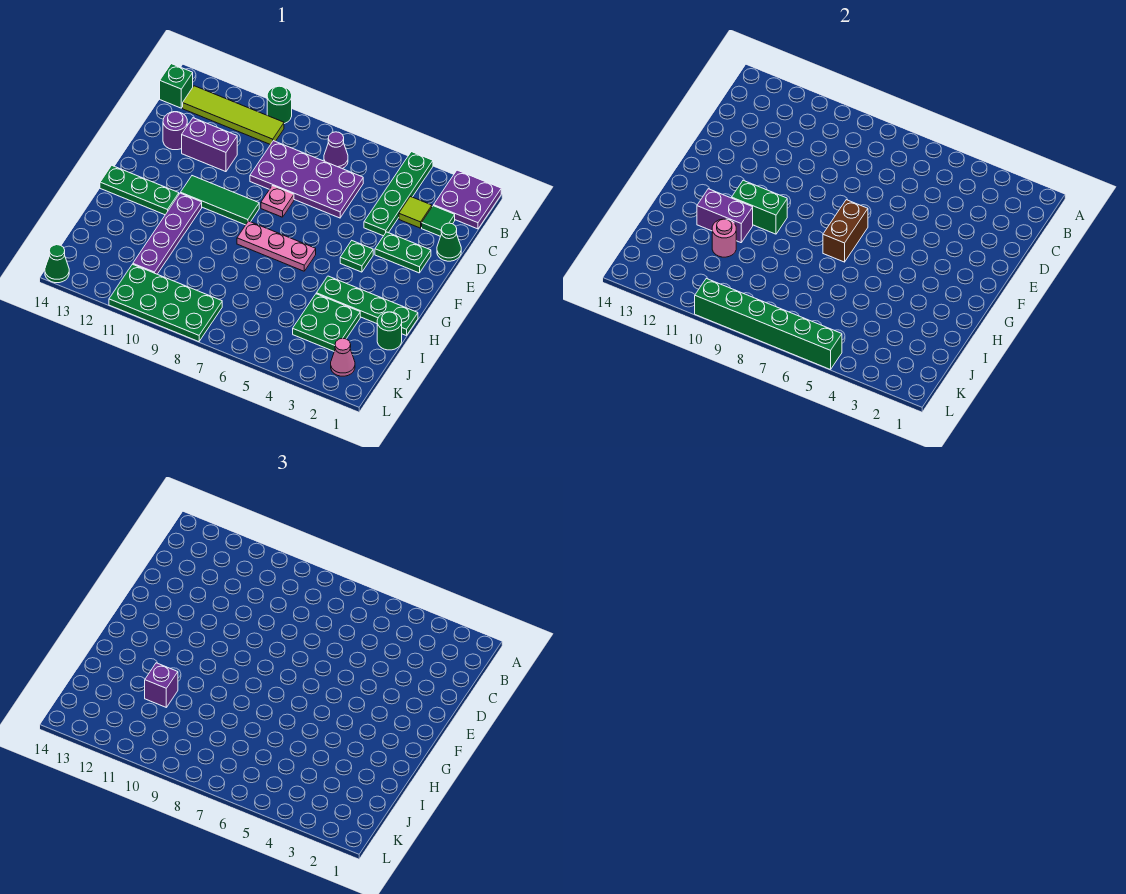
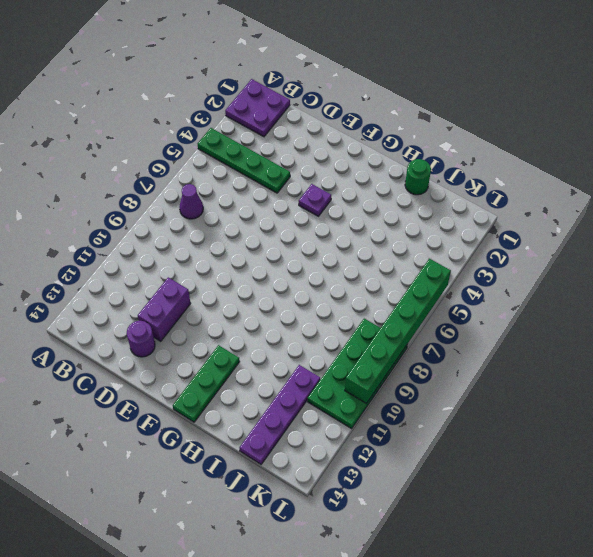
purple 1x1 plate [299,184,331,216] -> green 1x1 plate [340,241,373,272]
purple 1x4 plate [240,365,320,464] -> purple 1x4 plate turned to [133,193,202,274]
none -> green 1x1 round brick [267,86,292,124]
none -> lime 1x4 tile [183,86,284,145]
none -> green 1x1 brick [160,64,193,108]
none -> green 1x1 tile [422,206,455,236]

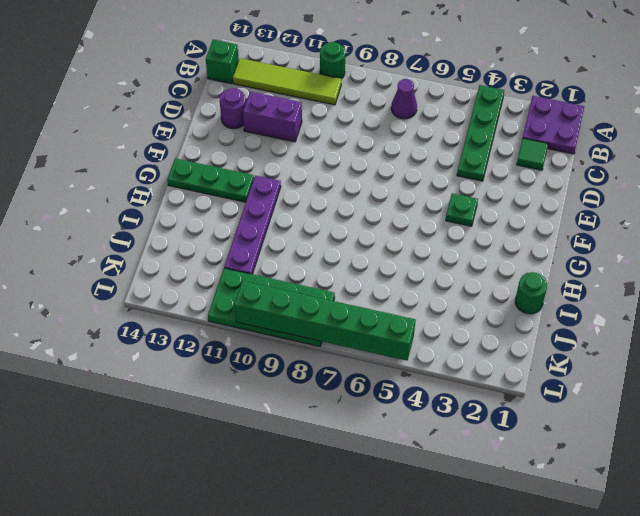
none -> lime 1x1 tile [399,196,432,228]
none -> purple 2x4 plate [250,141,363,218]
none -> green 1x1 cone [437,223,461,261]
none -> green 1x2 plate [375,232,431,273]

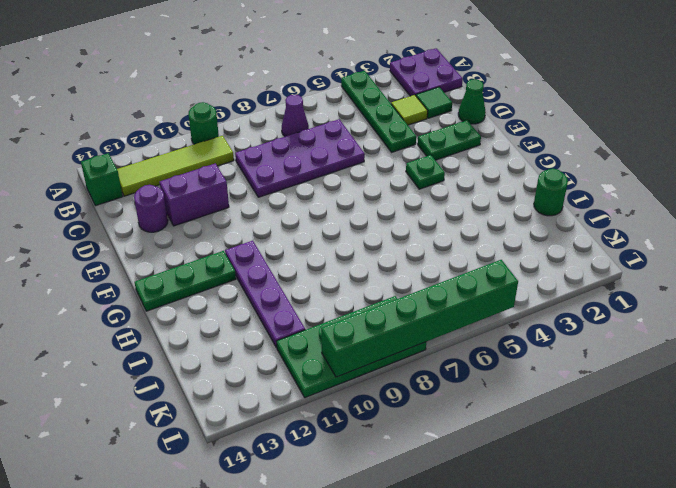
none -> pink 1x1 plate [261,186,294,217]
none -> green 1x3 tile [181,176,259,225]
none -> pink 1x3 plate [237,221,316,271]
none -> green 1x4 plate [316,276,418,336]

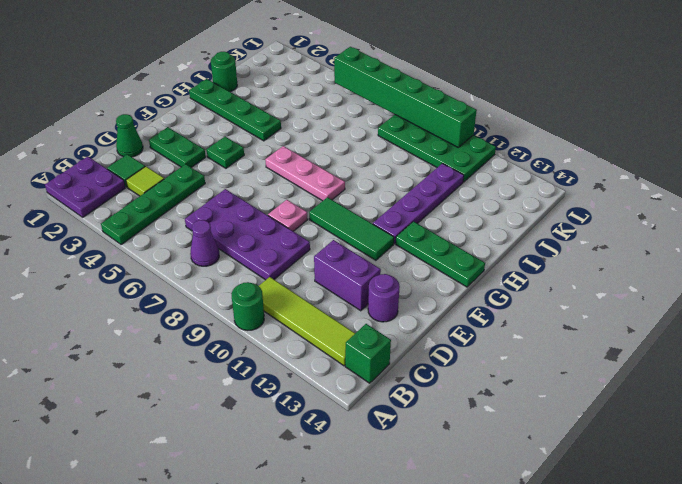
none -> green 2x2 plate [293,294,360,351]
none -> pink 1x1 cone [331,338,355,376]
none -> green 1x1 cone [45,245,69,283]
none -> brown 1x2 brick [823,200,868,262]

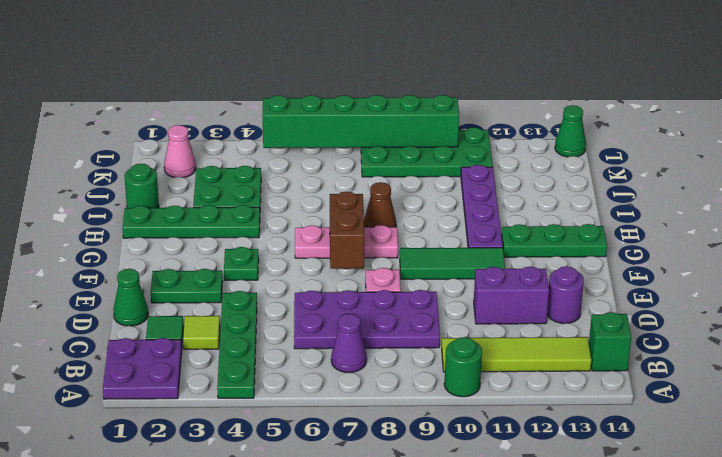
brown 1x1 cone [364,182,396,227] -> none
none -> green 1x2 brick [732,180,787,234]
none -> purple 1x2 brick [697,189,753,243]
none -> pink 1x1 round brick [712,219,736,257]
none -> purple 1x1 brick [145,663,178,707]

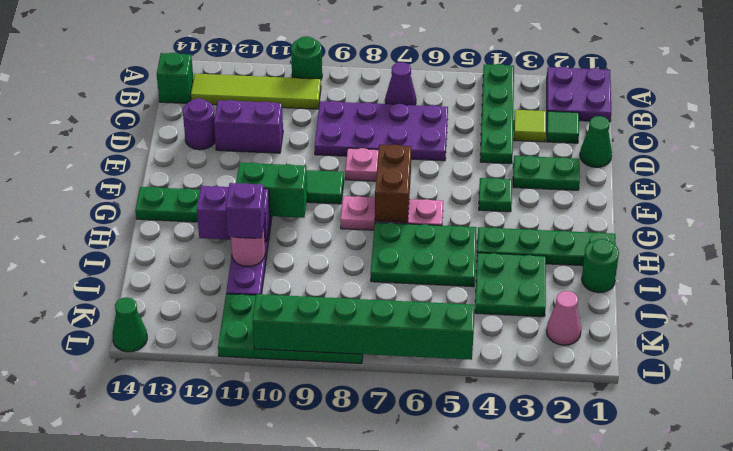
green 2x3 plate [371,222,477,287] -> none

